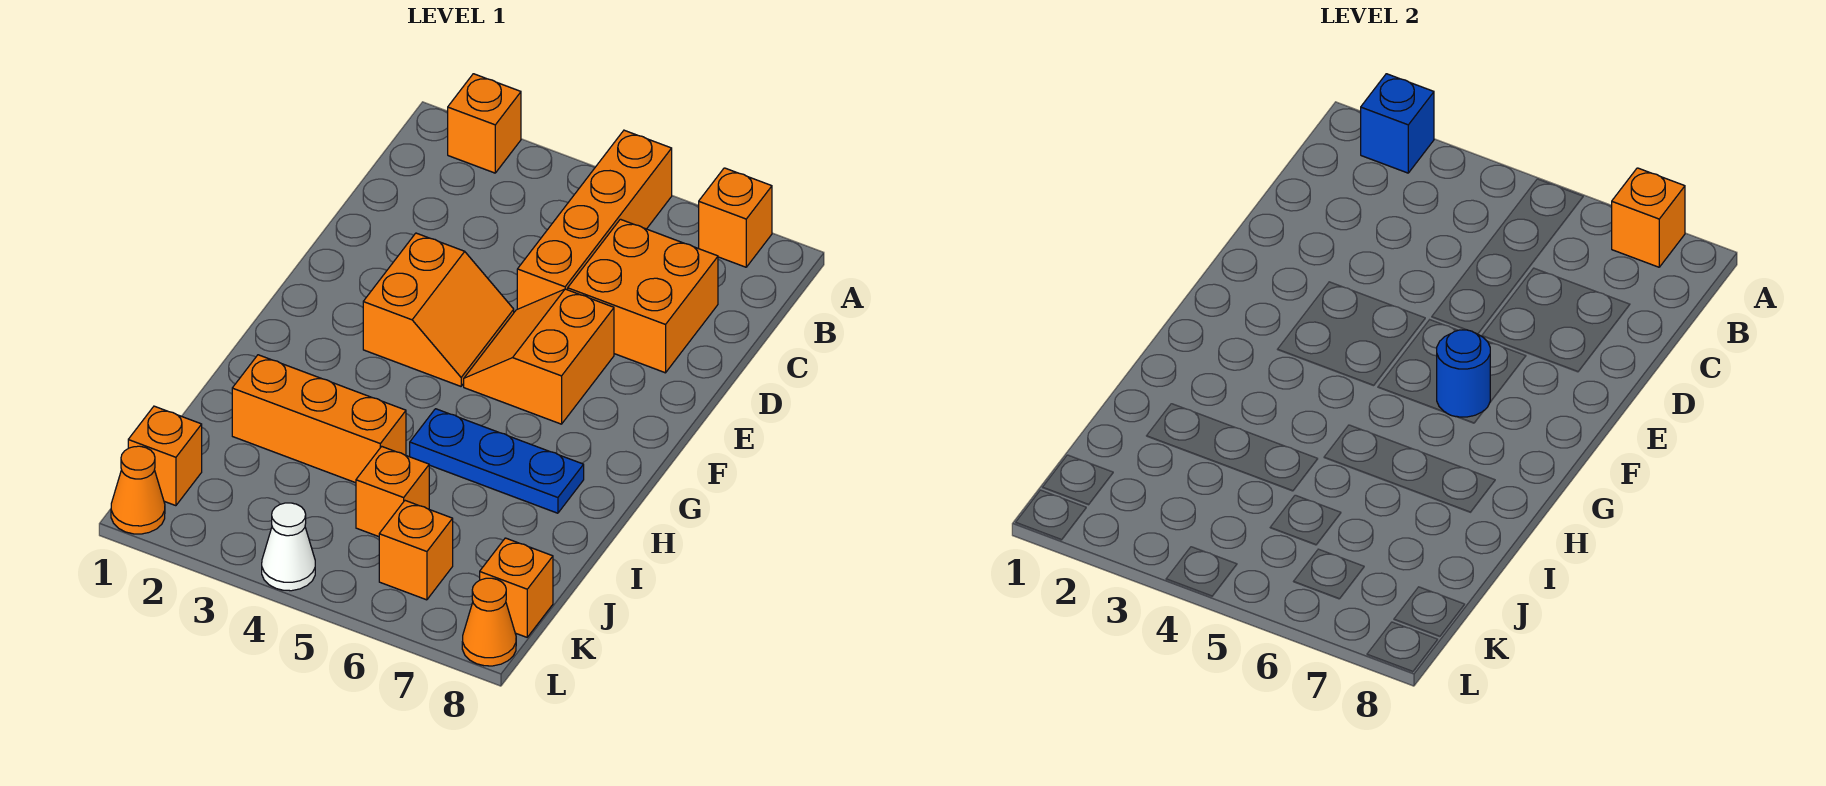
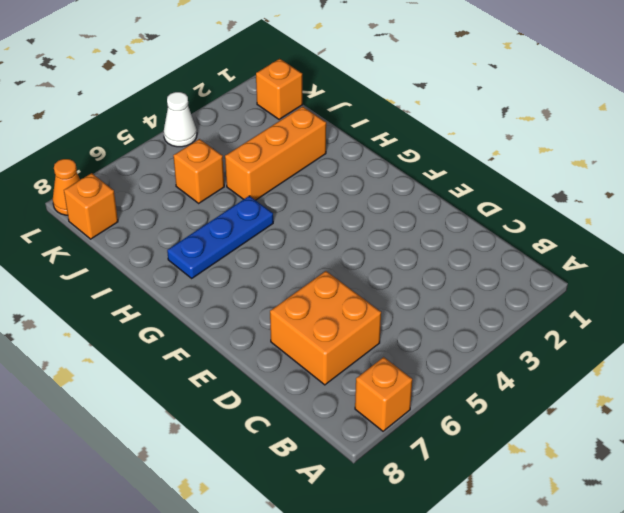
none -> orange 1x1 brick [448,74,521,173]
none -> orange 1x4 brick [517,130,672,309]
none -> orange 2x2 slope [363,233,514,386]

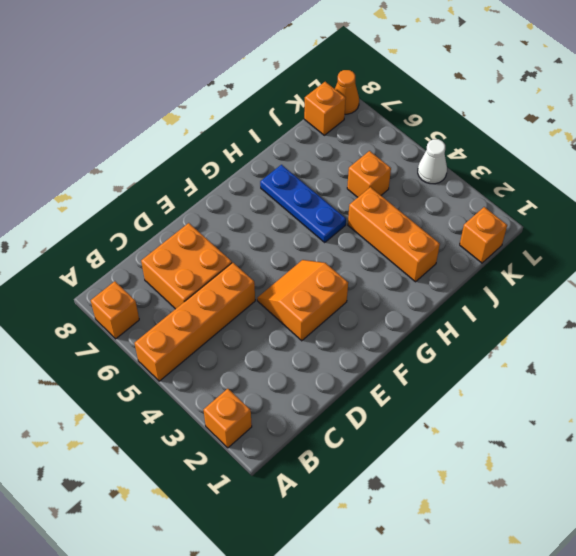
none -> orange 2x2 slope [464,289,614,424]
none -> orange 1x1 brick [379,501,453,600]
none -> orange 1x1 cone [111,446,165,534]

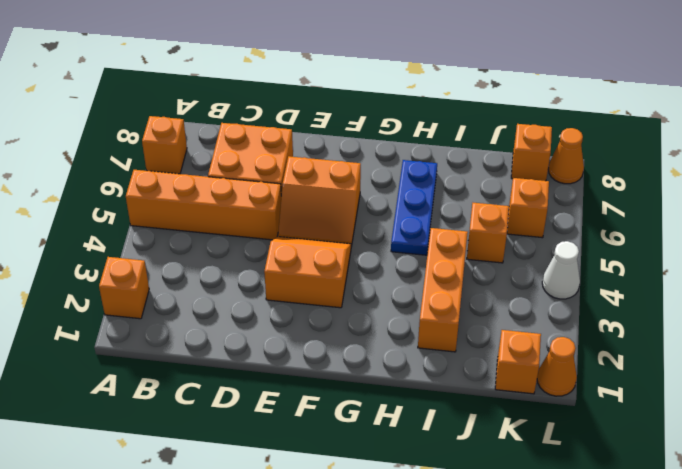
none -> blue 1x1 brick [1361,74,1434,173]
none -> orange 1x1 brick [1612,168,1685,267]
none -> blue 1x1 round brick [1437,330,1490,417]

